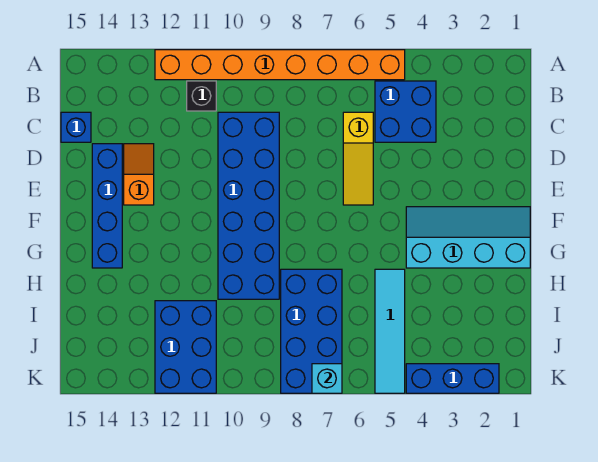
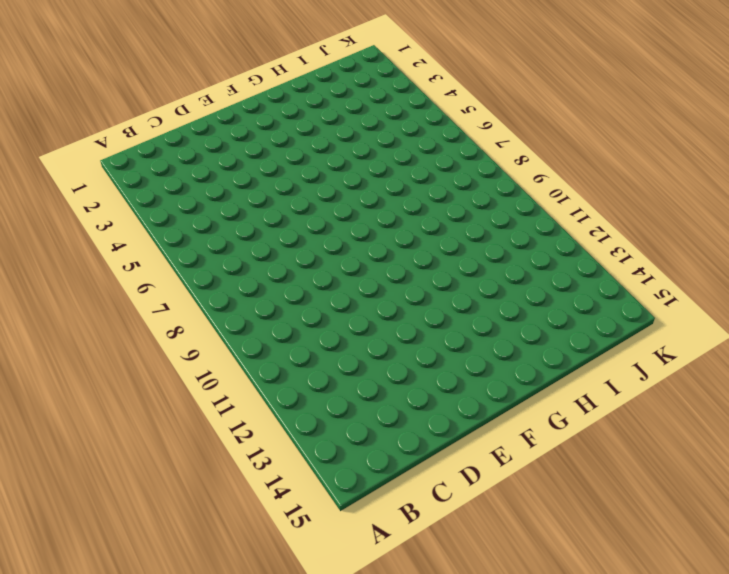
none -> orange 1x8 brick [155,50,405,80]
none -> blue 2x2 brick [375,81,436,142]
none -> black 1x1 brick [187,81,216,111]

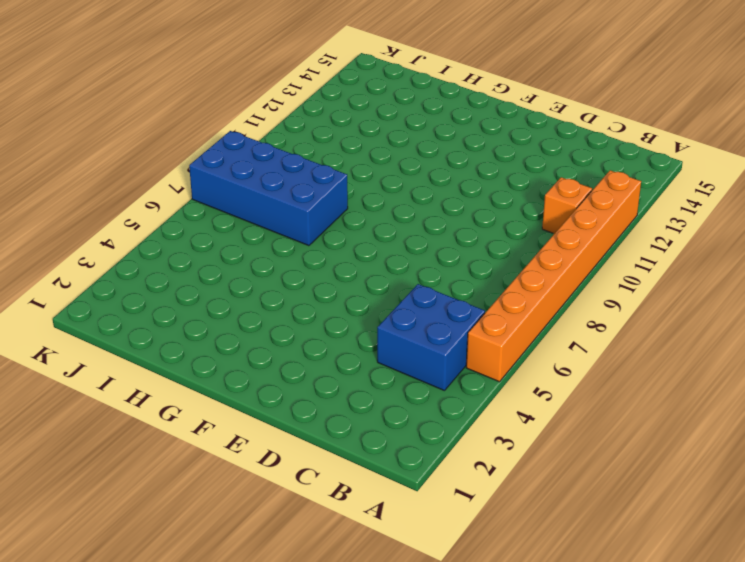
orange 1x1 brick [542,177,592,234] -> black 1x1 brick [187,81,216,111]
none -> yellow 1x3 slope [343,112,373,205]
none -> blue 2x6 brick [218,112,279,299]
none -> blue 1x1 brick [61,112,91,142]

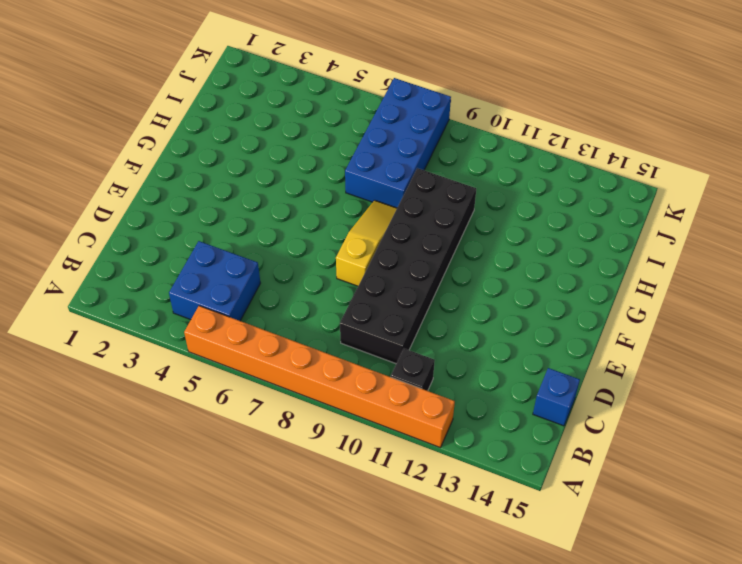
black 2x6 brick [340,168,476,364] -> blue 2x6 brick [218,112,279,299]
yellow 1x3 slope [336,200,397,286] -> yellow 1x3 slope moved to [343,112,373,205]
none -> orange 1x2 slope [124,144,154,205]
none -> blue 1x4 brick [92,144,122,268]
none -> cyan 2x4 slope [406,207,530,268]

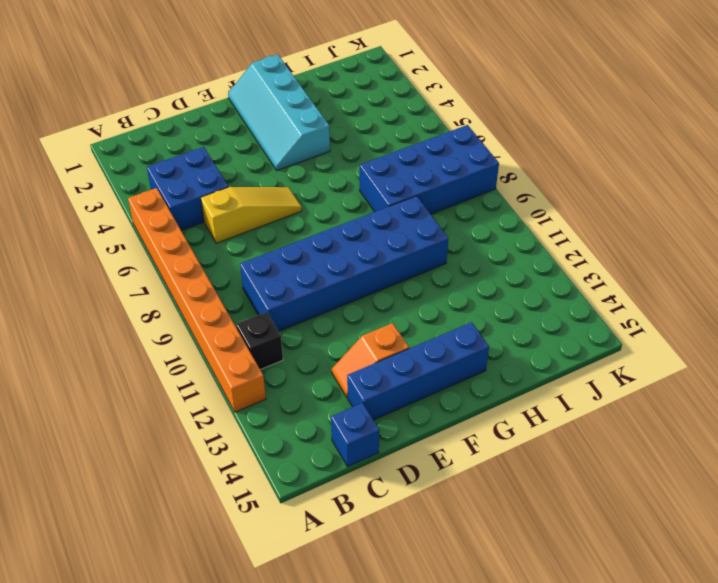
none -> cyan 1x4 tile [375,269,405,393]
none -> blue 2x3 brick [155,301,216,393]
none -> blue 1x3 brick [406,364,499,393]

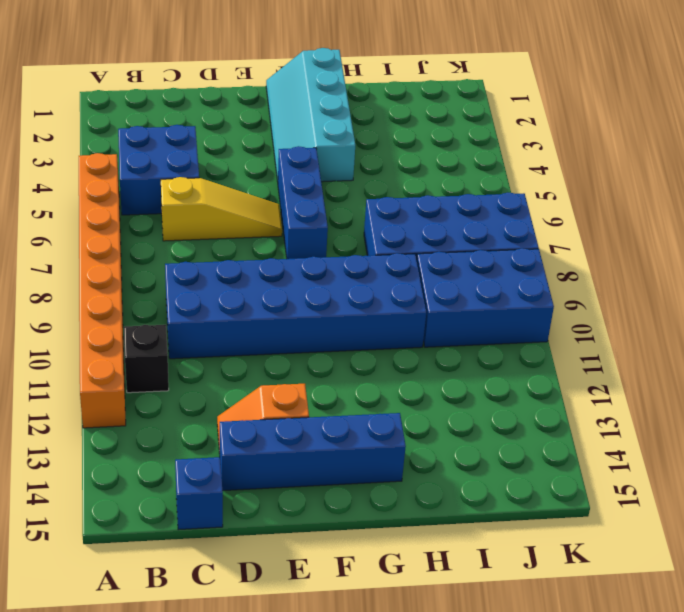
blue 1x3 brick [278,146,328,259] -> blue 1x3 brick moved to [406,364,499,393]
blue 2x3 brick [417,248,554,347] -> blue 2x3 brick moved to [155,301,216,393]
none -> cyan 1x4 tile [375,269,405,393]
none -> cyan 1x1 brick [312,364,342,393]

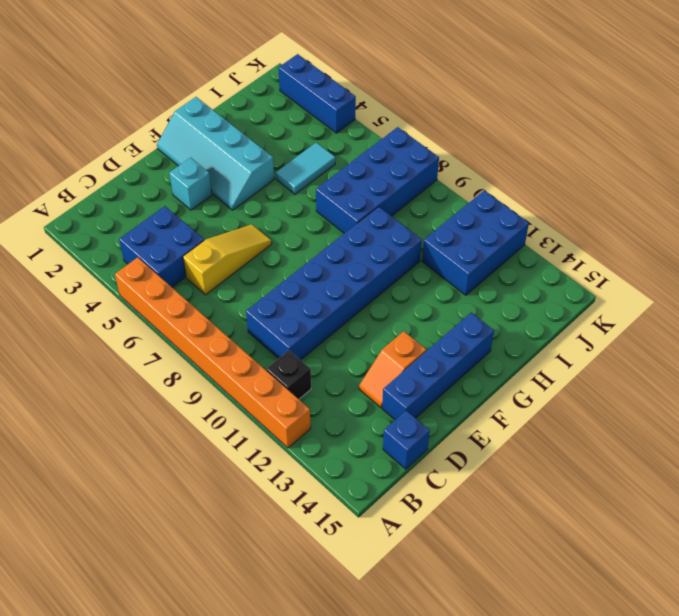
cyan 1x1 brick [169,158,212,210] -> cyan 1x1 brick moved to [312,364,342,393]
cyan 1x2 tile [276,142,335,194] -> cyan 1x4 tile [375,269,405,393]

